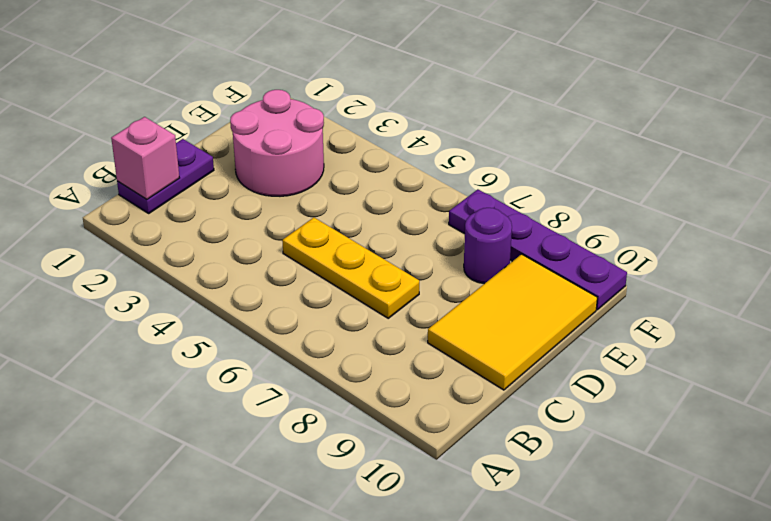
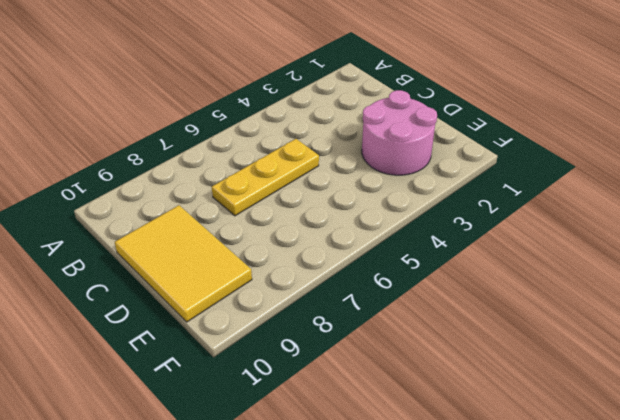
none -> purple 1x2 plate [117,139,214,213]
none -> purple 1x1 round brick [464,208,512,284]

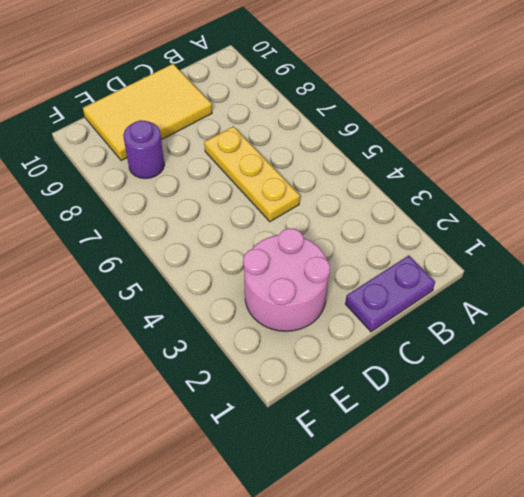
none -> purple 1x4 plate [449,189,627,310]
none -> pink 1x1 brick [111,117,179,199]

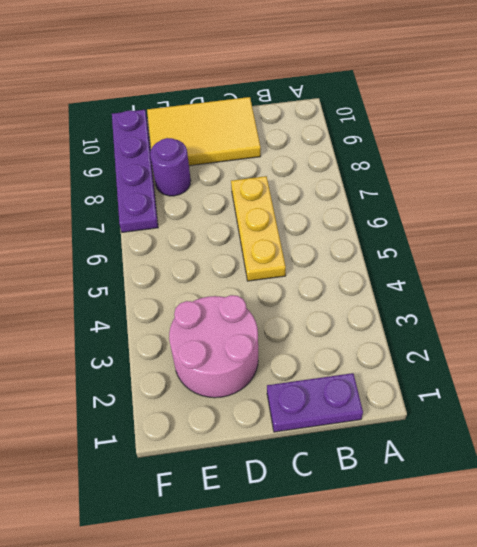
none -> pink 1x1 brick [111,117,179,199]

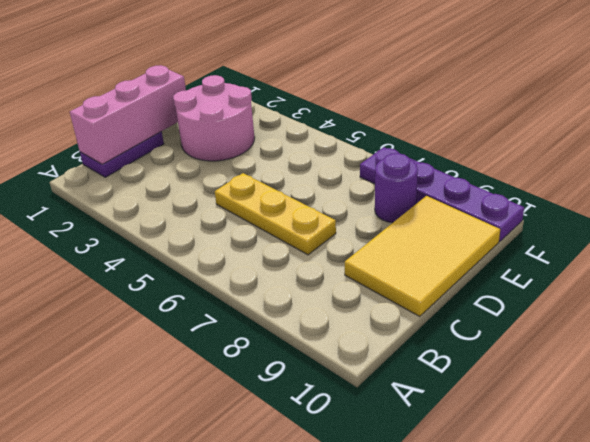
pink 1x3 brick [70,65,186,164] -> pink 1x1 brick [111,117,179,199]

